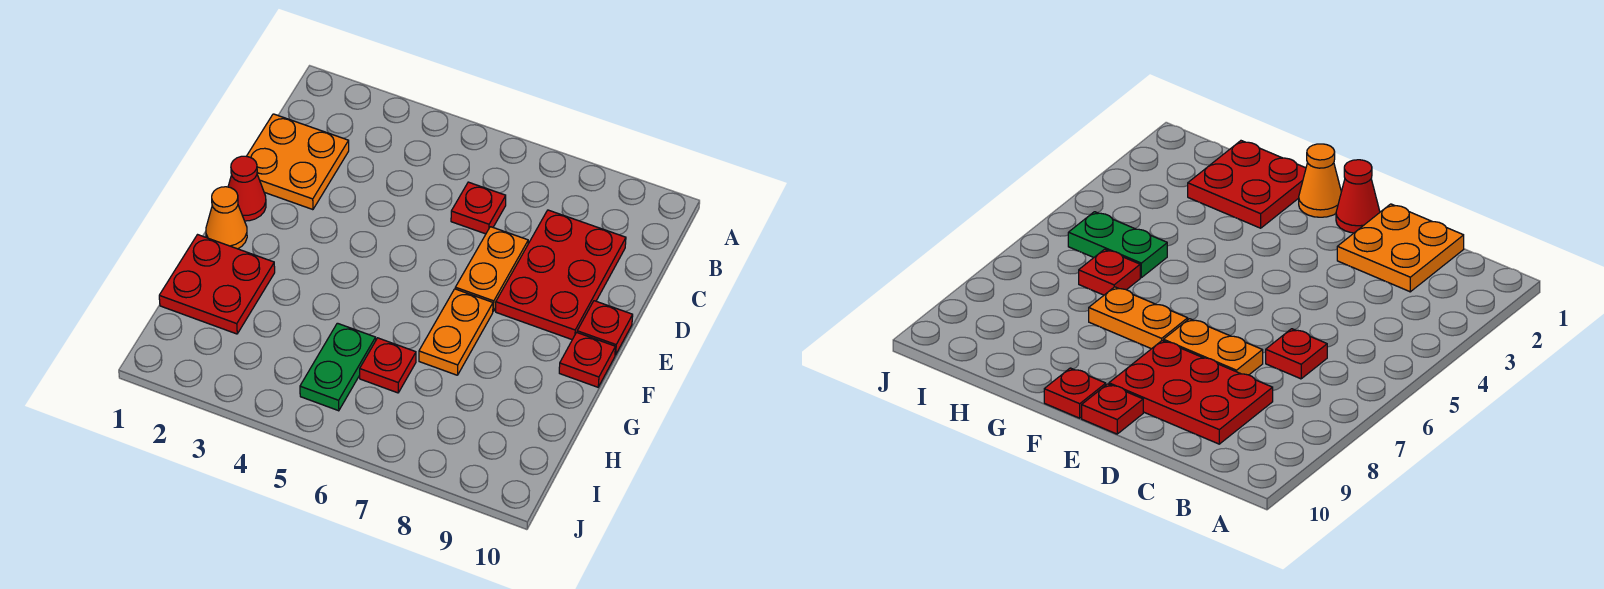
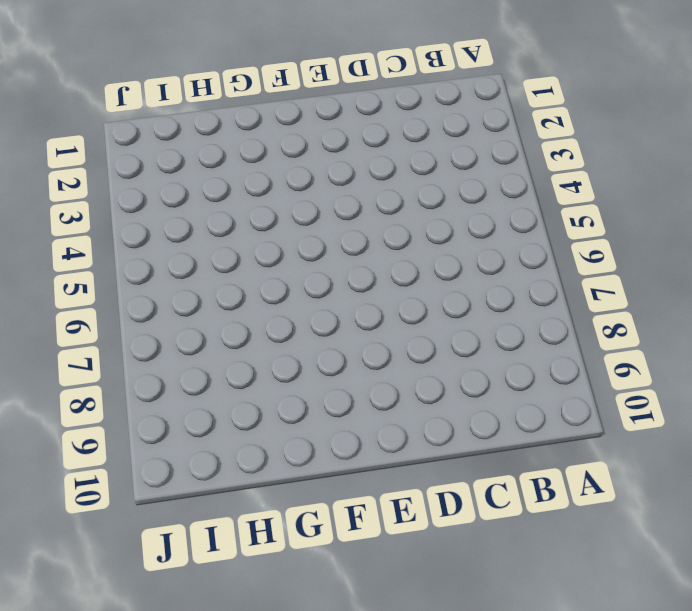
none -> orange 2x2 plate [247,114,349,210]
none -> red 1x1 plate [451,182,506,234]
none -> red 2x3 plate [496,210,626,339]

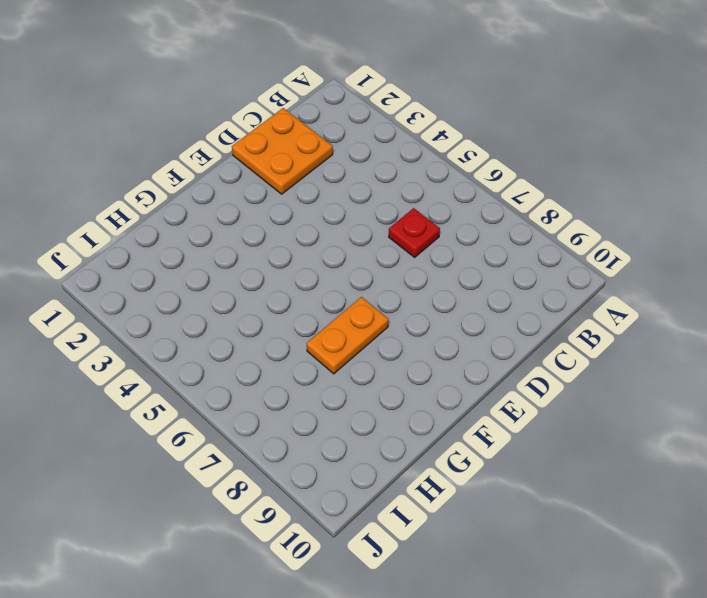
none -> red 2x3 plate [496,210,626,339]
none -> orange 1x2 plate [455,227,528,311]
none -> red 1x1 cone [228,156,266,221]

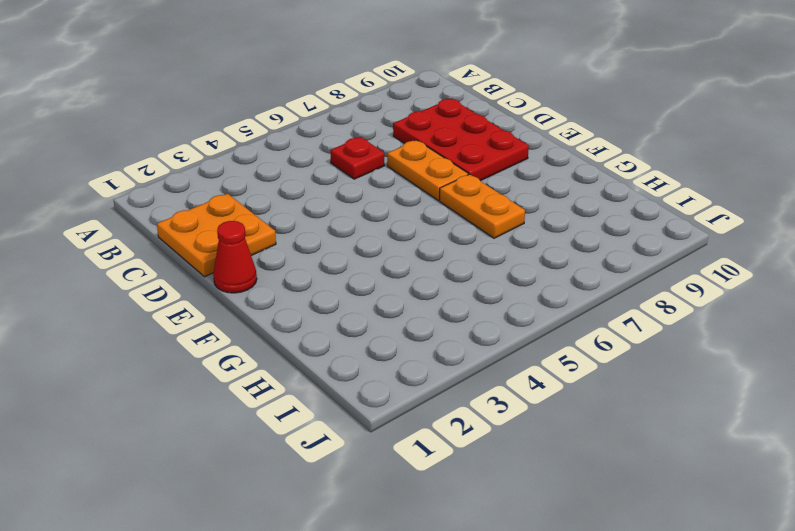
none -> red 1x1 plate [577,301,633,355]
none -> orange 1x1 cone [206,187,247,249]
none -> red 1x1 plate [559,332,615,387]

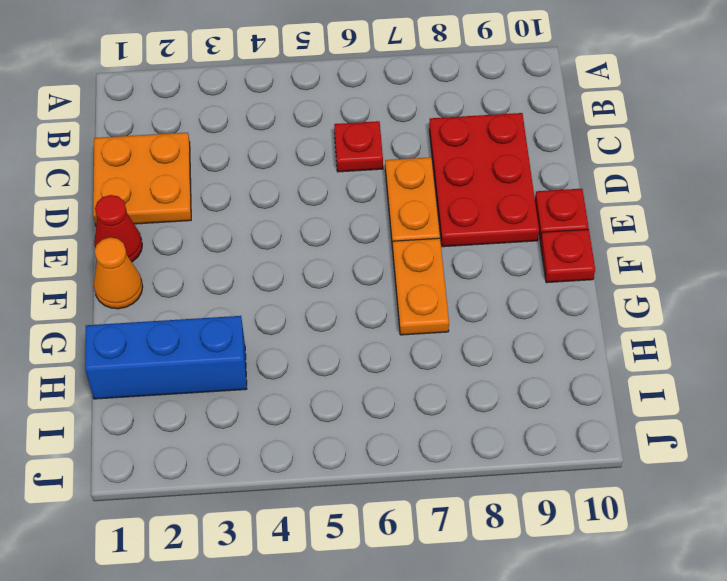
blue 1x3 brick [85,316,247,399] -> red 2x2 plate [159,235,275,334]
none -> green 1x2 plate [300,323,376,411]
none -> red 1x1 plate [360,338,416,393]

